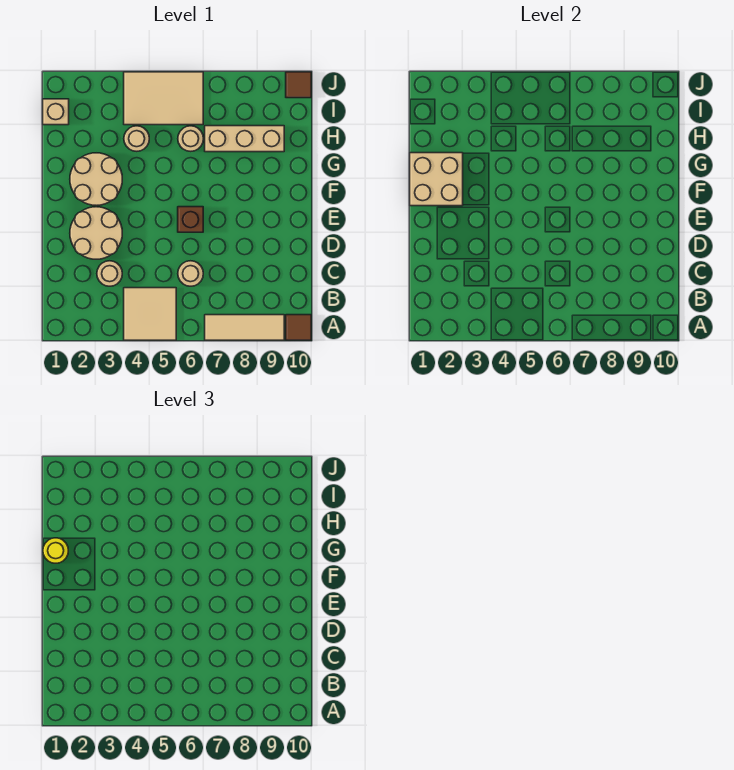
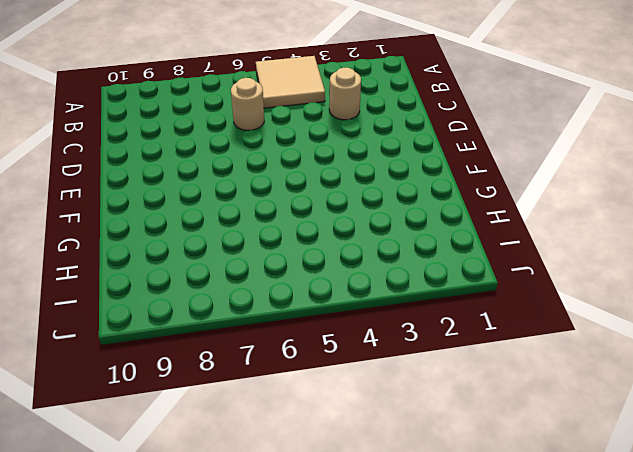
none -> tan 1x3 tile [205,315,284,340]
none -> brown 1x1 tile [286,315,311,340]
none -> tan 2x2 round brick [70,207,122,259]

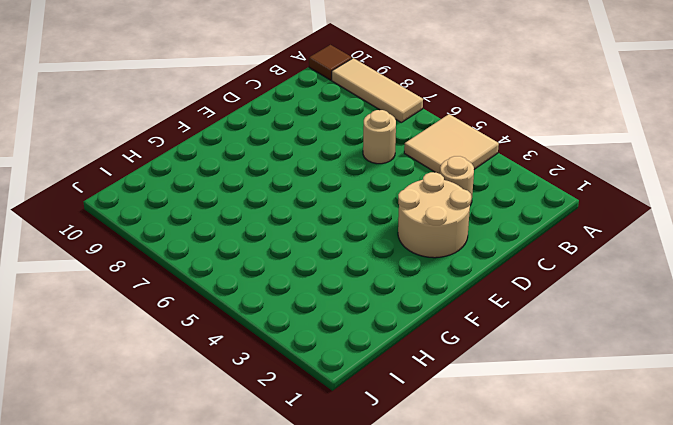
none -> brown 1x1 brick [178,207,203,232]
none -> tan 2x2 round brick [70,153,122,205]
none -> tan 1x1 round brick [124,126,149,151]

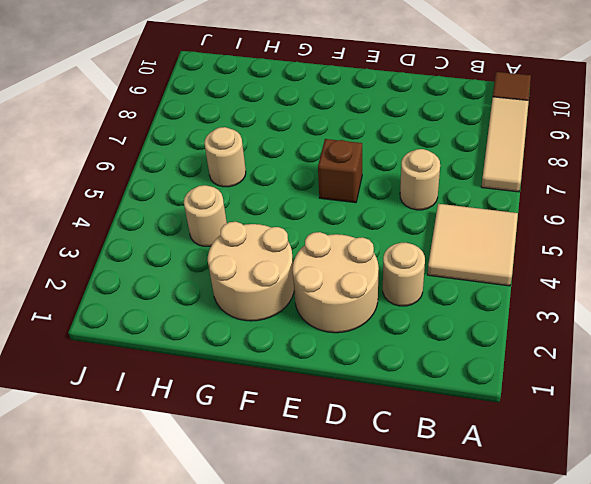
none -> tan 1x3 brick [205,126,284,152]
none -> tan 1x1 brick [43,99,69,125]
none -> tan 2x3 tile [124,72,203,125]

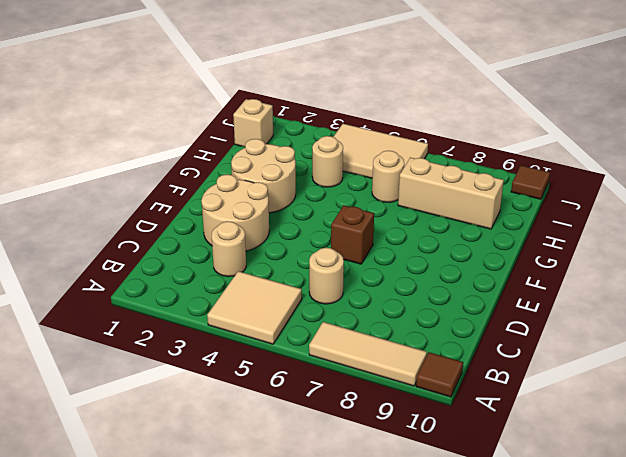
none -> tan 2x2 brick [410,153,463,206]
none -> yellow 1x1 round brick [43,538,68,563]

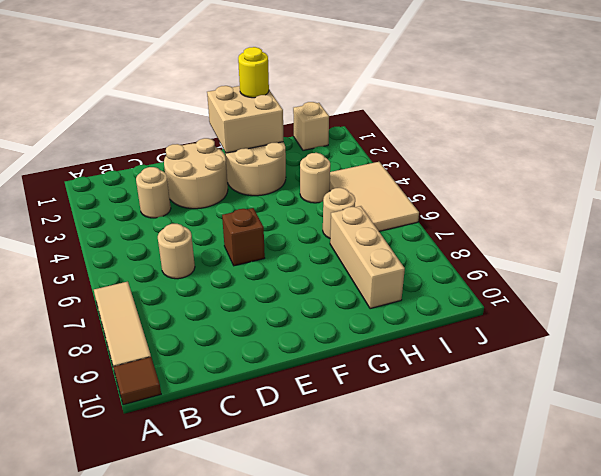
none -> tan 2x2 tile [124,288,176,340]
none -> brown 1x1 tile [286,72,311,98]

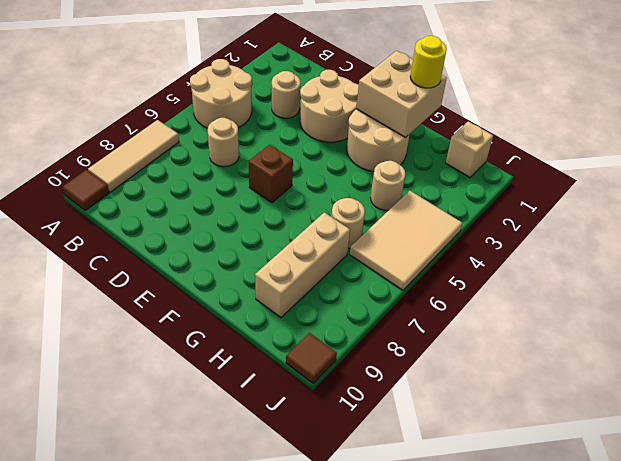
tan 2x2 round brick [190,59,252,128] -> tan 2x2 tile [124,288,176,340]

